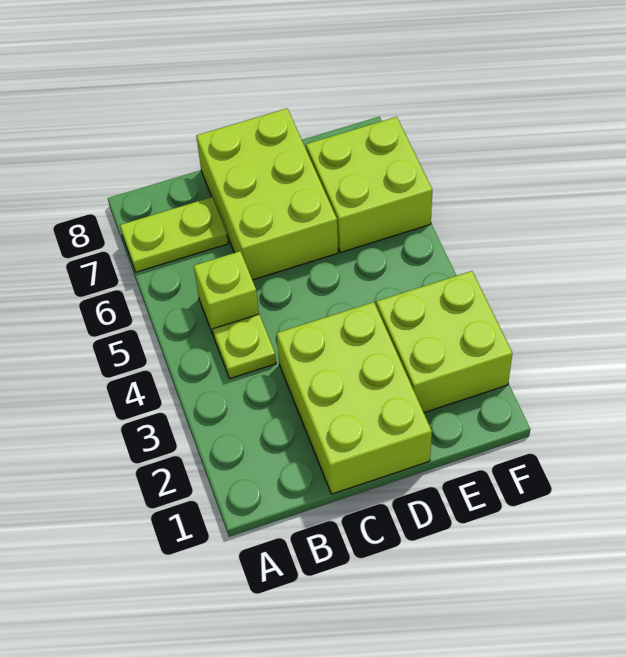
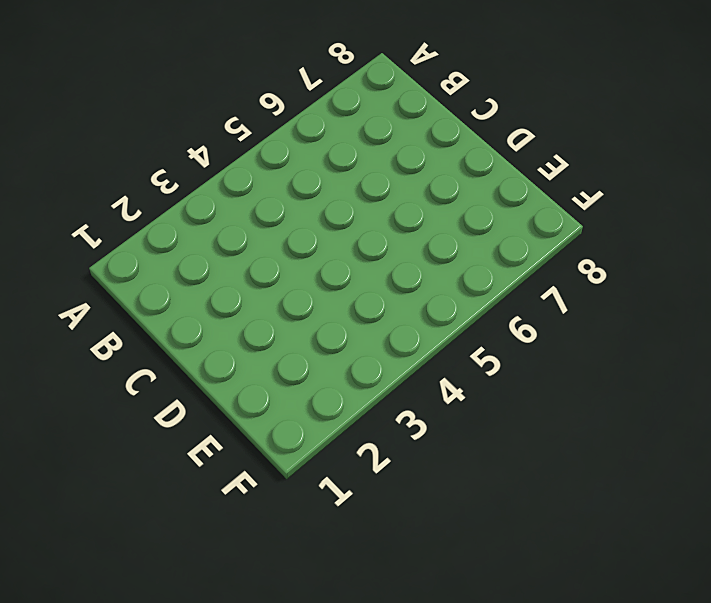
none -> lime 1x2 plate [120,197,228,272]
none -> lime 1x1 plate [213,314,276,378]

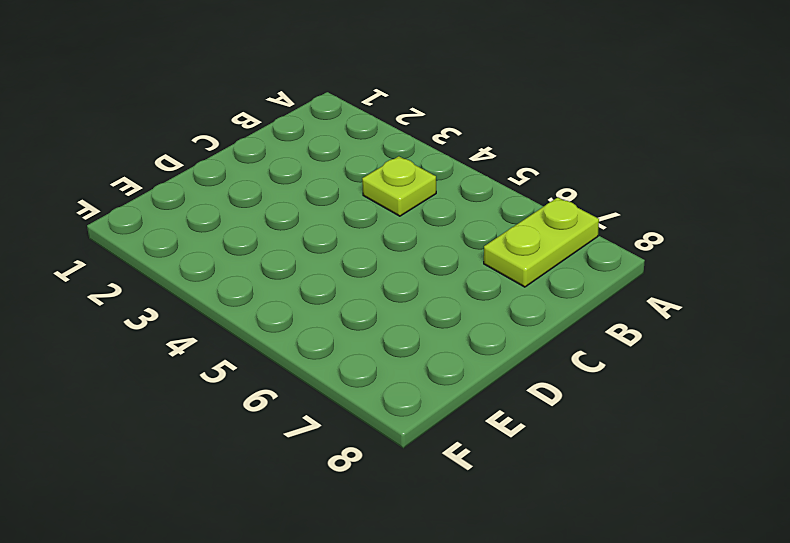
none -> lime 1x1 brick [194,251,259,337]
none -> lime 2x3 brick [277,302,432,494]

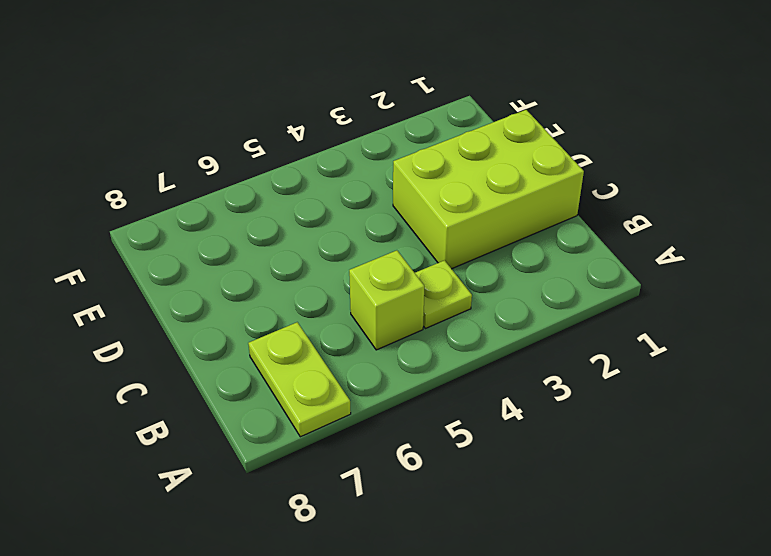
none -> lime 2x3 brick [196,109,338,280]
none -> lime 2x2 brick [376,271,512,412]

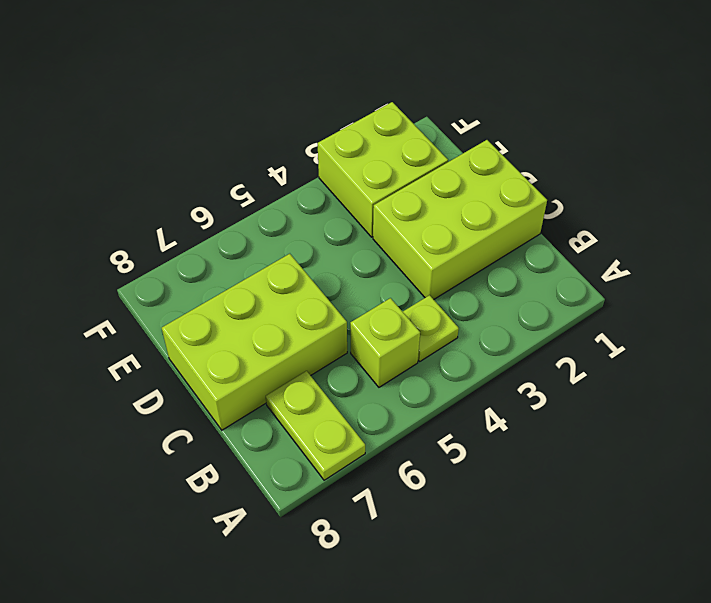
none -> lime 2x2 brick [306,117,432,252]

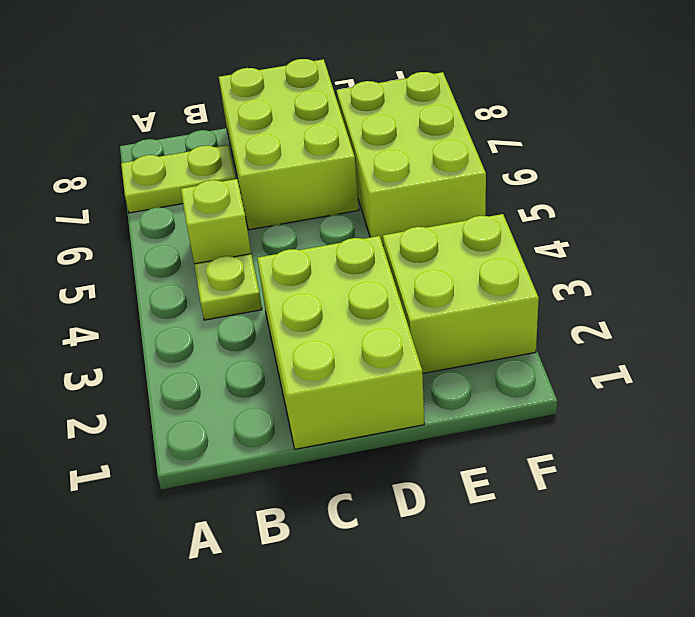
lime 2x3 brick [336,72,486,245] -> lime 2x2 brick [306,117,432,252]

